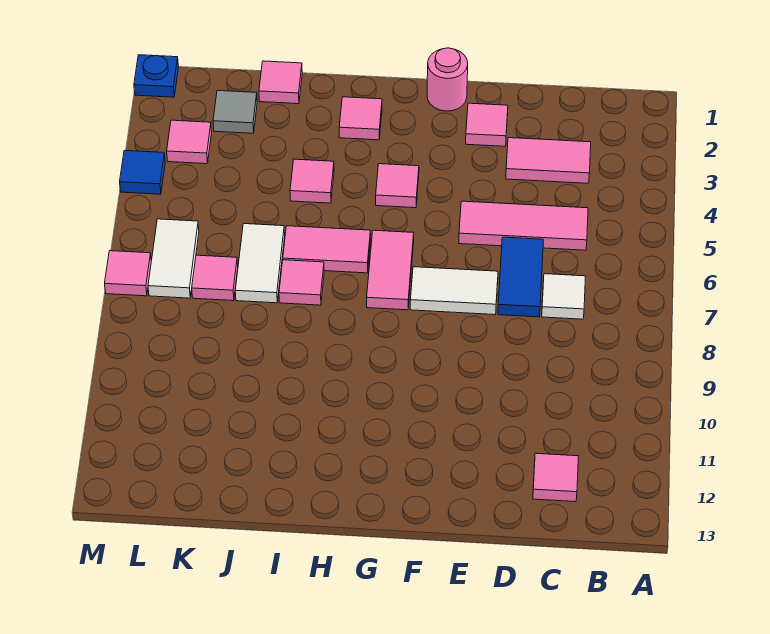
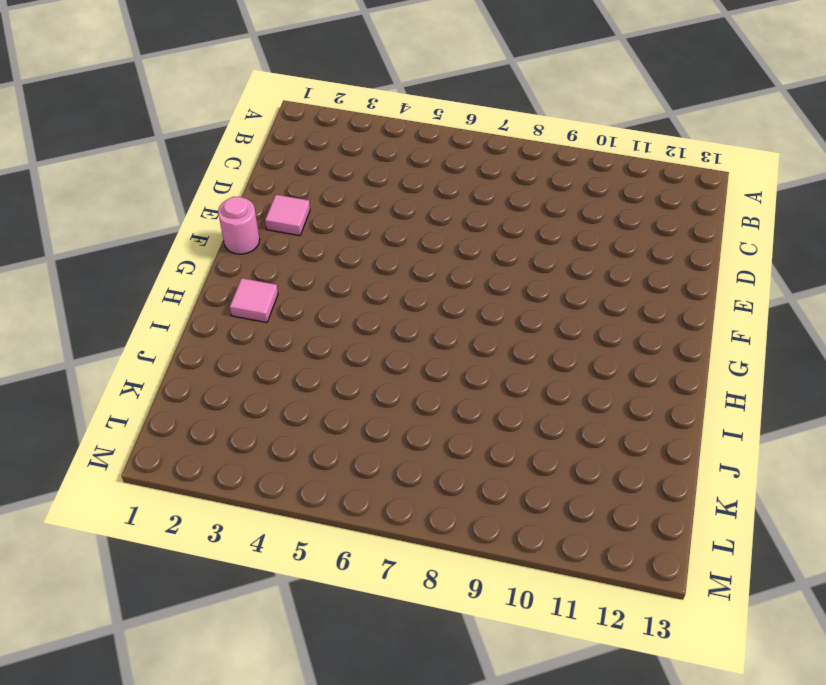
none -> pink 1x2 tile [506,138,591,183]
none -> pink 1x3 tile [459,201,588,250]
none -> white 1x1 tile [542,274,586,319]

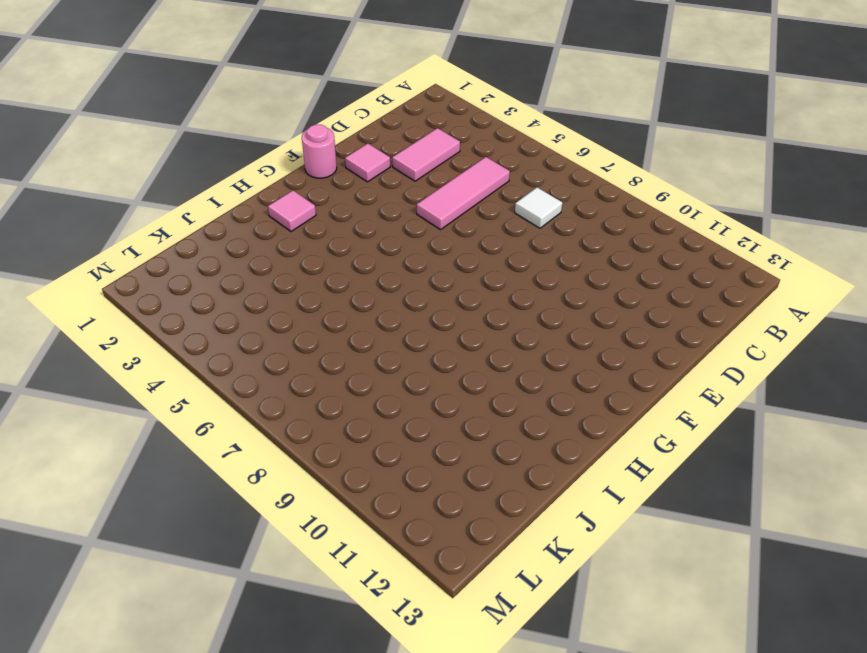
none -> pink 1x1 tile [533,453,578,502]
none -> blue 1x2 tile [498,237,543,317]
none -> white 1x2 tile [410,267,498,315]

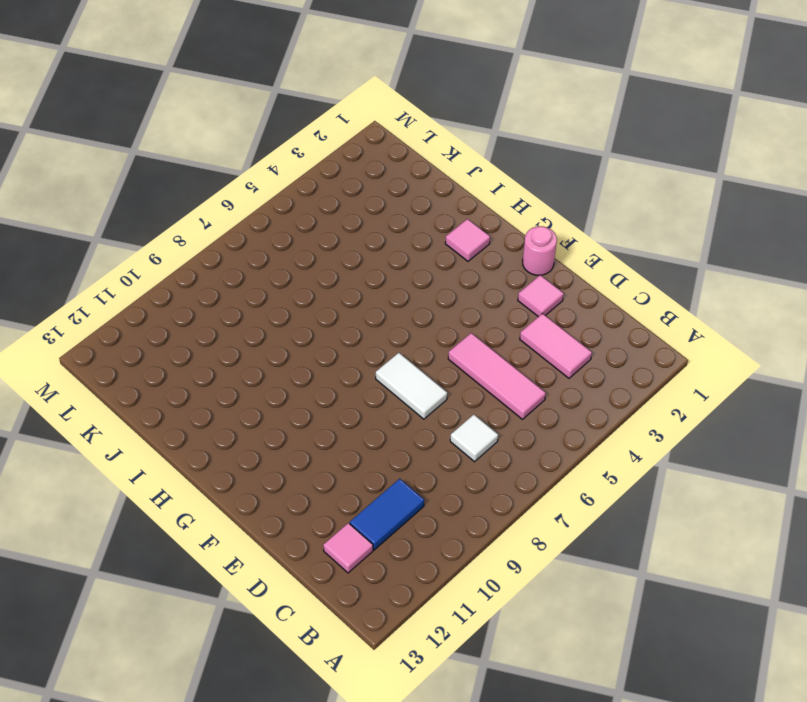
blue 1x2 tile [350,479,424,550] -> blue 1x2 tile moved to [498,237,543,317]
none -> pink 1x1 tile [376,164,419,208]
none -> pink 1x2 tile [367,230,414,310]
none -> pink 1x2 tile [283,226,371,273]

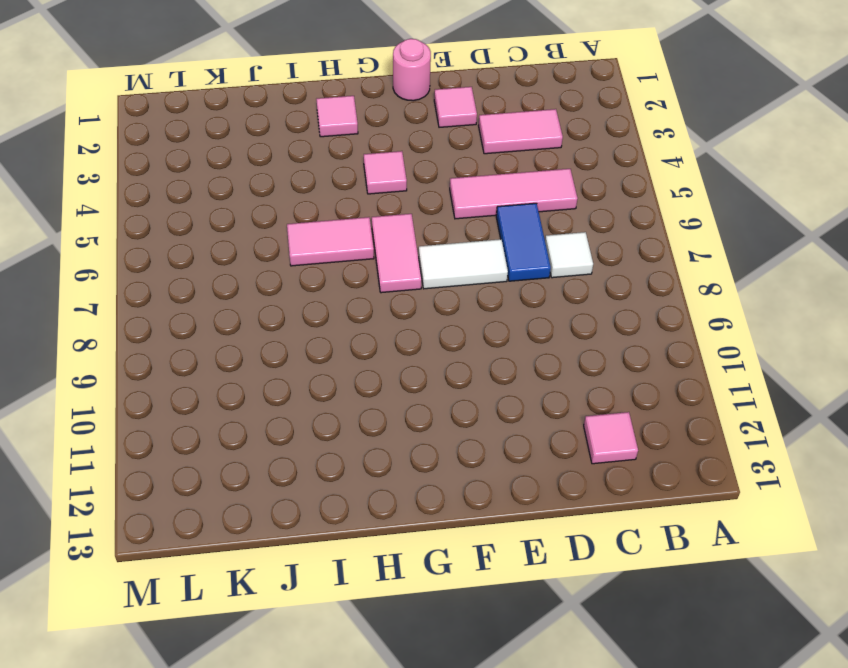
none -> pink 1x1 tile [290,159,334,203]
none -> pink 1x1 tile [279,260,324,305]
none -> pink 1x1 tile [259,61,302,104]

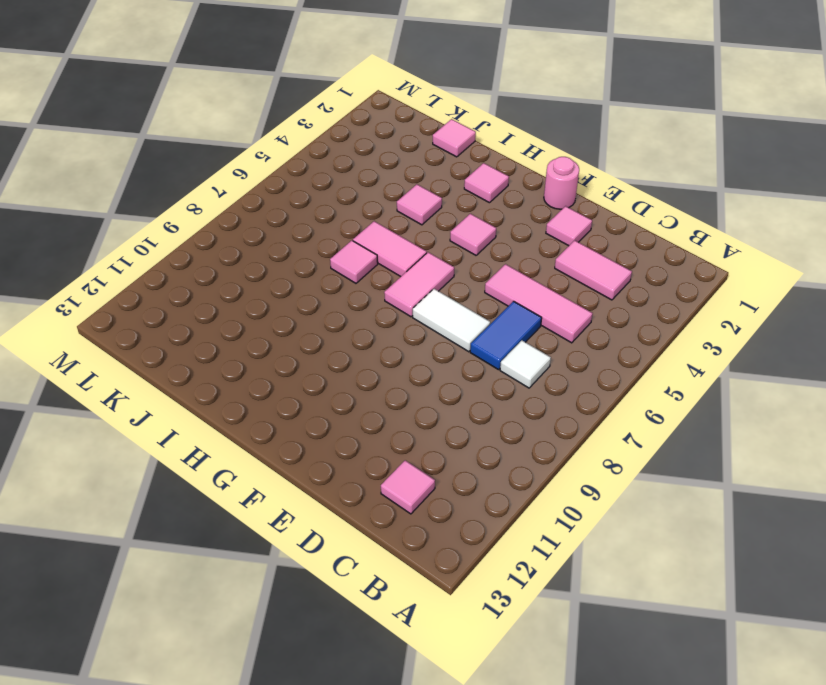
none -> white 1x2 tile [235,224,285,303]
none -> grey 1x1 tile [213,90,257,133]
none -> pink 1x1 tile [192,255,238,301]

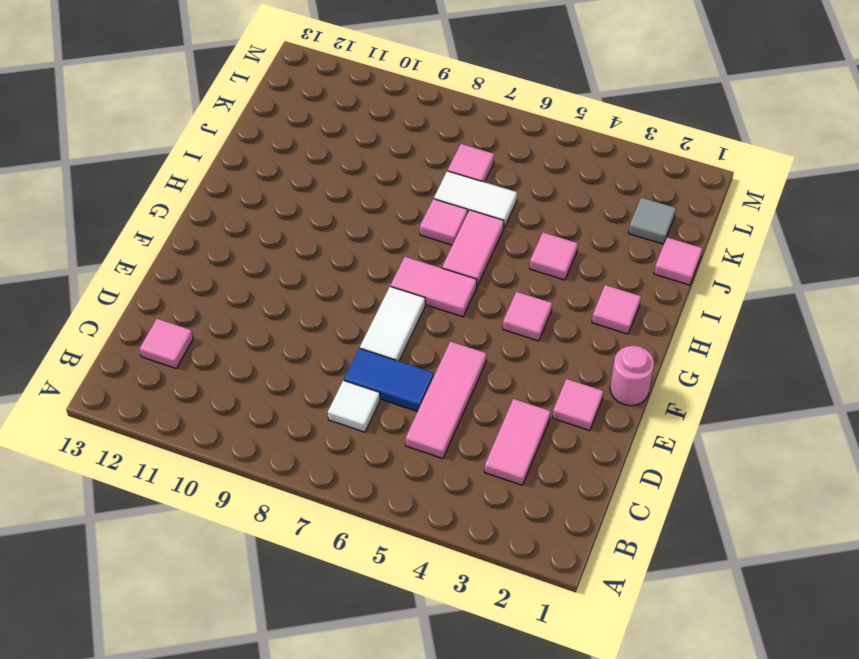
none -> pink 1x1 tile [167,120,212,164]
none -> white 1x2 tile [148,219,199,298]
none -> blue 1x1 plate [134,55,178,97]

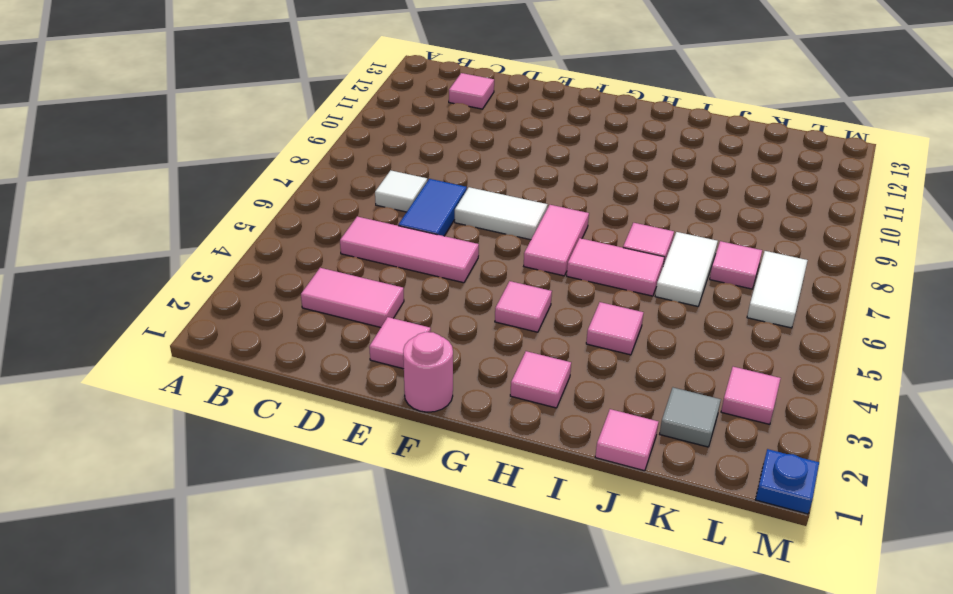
none -> blue 1x1 tile [120,151,165,194]
none -> pink 1x1 tile [105,251,151,296]

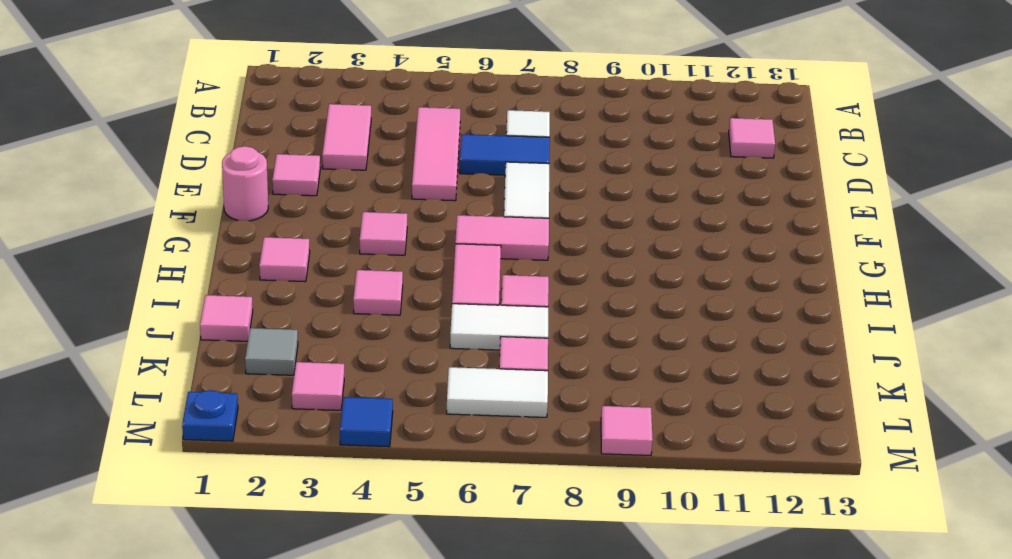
pink 1x1 tile [601,406,653,455] -> pink 1x1 tile moved to [105,251,151,296]

